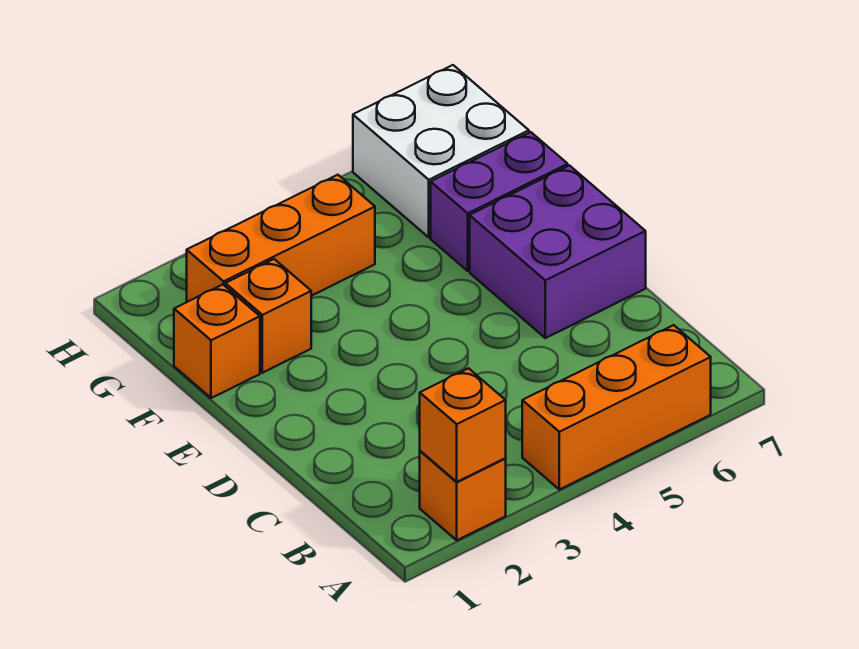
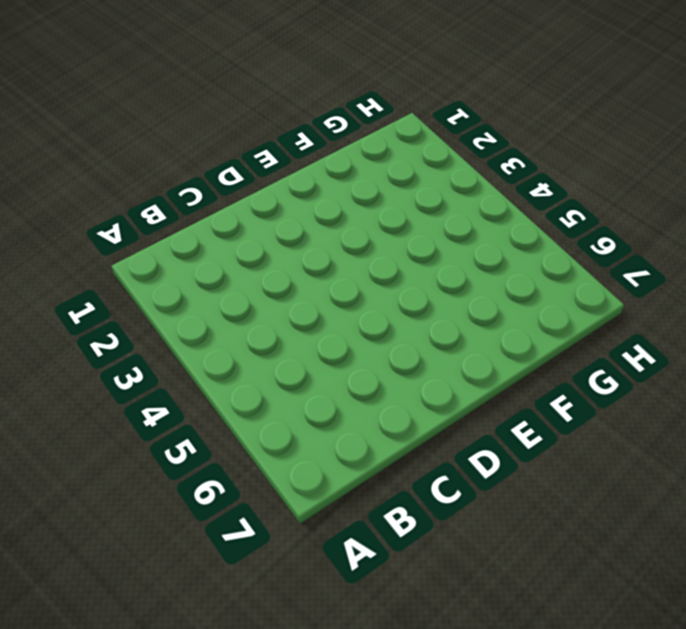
none -> orange 1x1 brick [420,451,506,540]
none -> orange 1x3 brick [522,325,711,490]

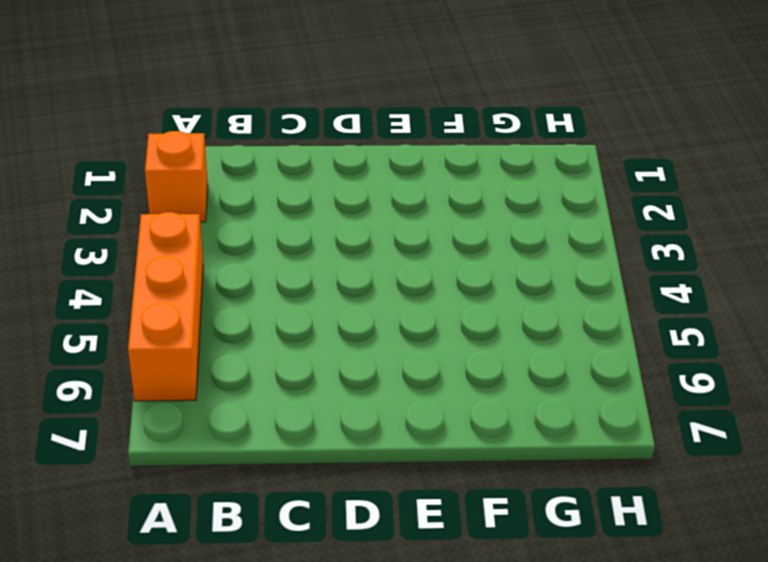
none -> purple 2x2 brick [470,166,646,338]
none -> orange 1x1 brick [174,285,260,398]

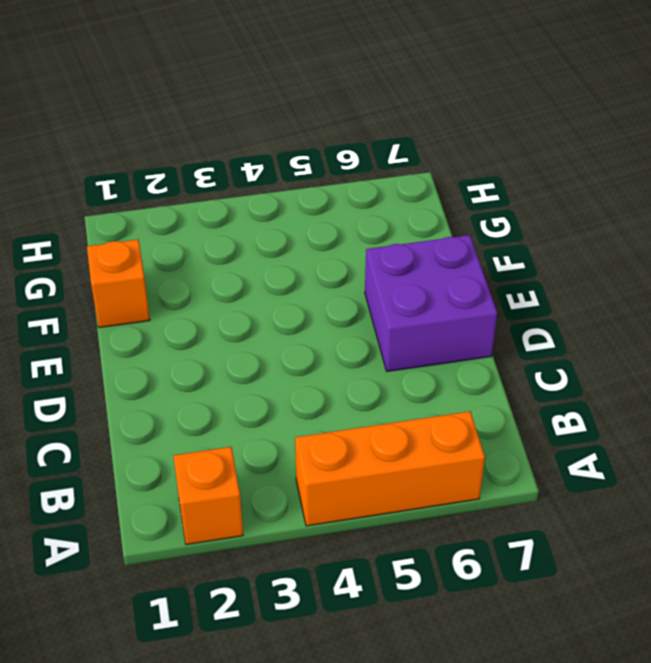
none -> orange 1x1 brick [225,259,311,373]
none -> purple 1x2 brick [431,132,568,271]

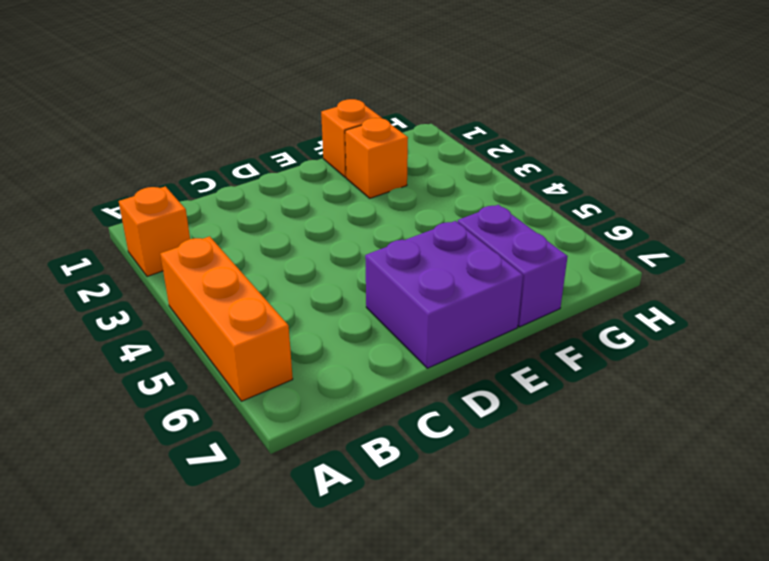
none -> orange 1x3 brick [187,175,375,302]
none -> white 2x2 brick [353,65,529,237]

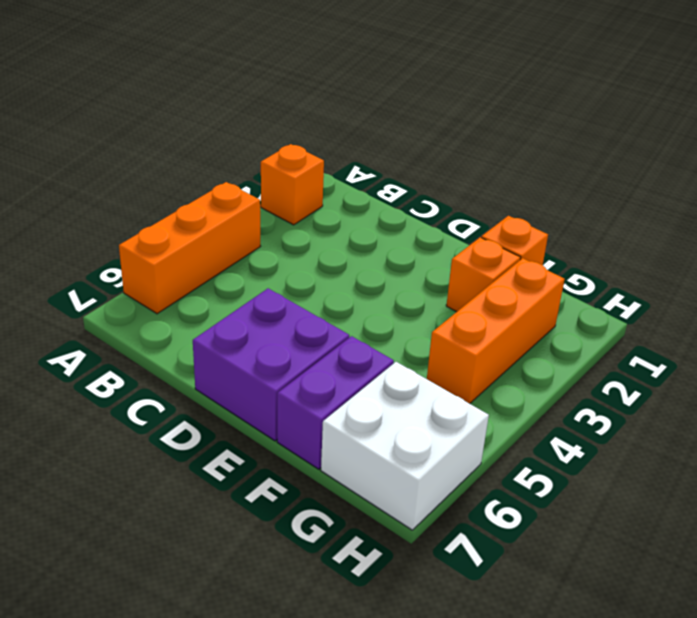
none -> orange 1x1 brick [420,368,506,482]

